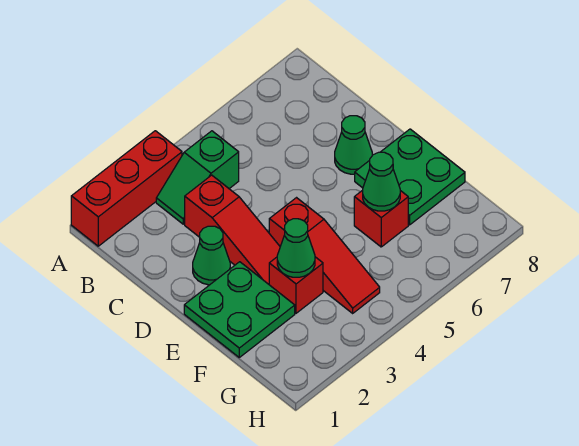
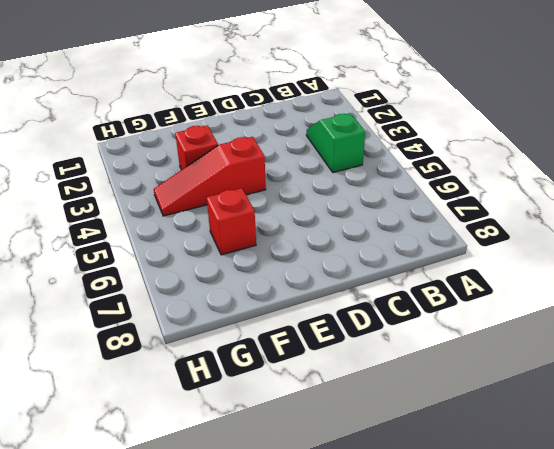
none -> red 1x3 brick [71,131,182,246]
none -> red 1x3 slope [185,175,280,284]
none -> green 1x1 cone [193,226,230,285]

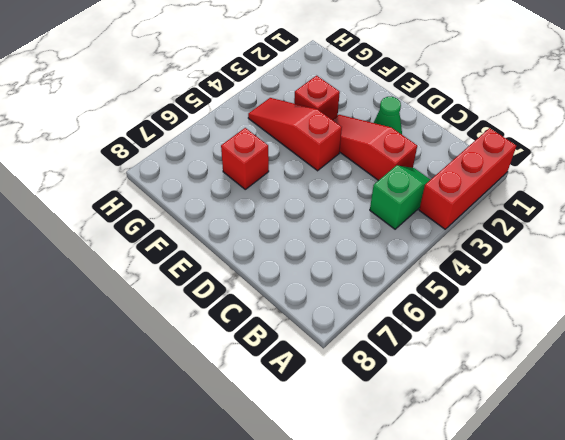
none -> green 1x1 cone [335,116,372,174]
none -> green 2x2 plate [184,262,295,357]
none -> green 2x2 plate [355,129,465,225]

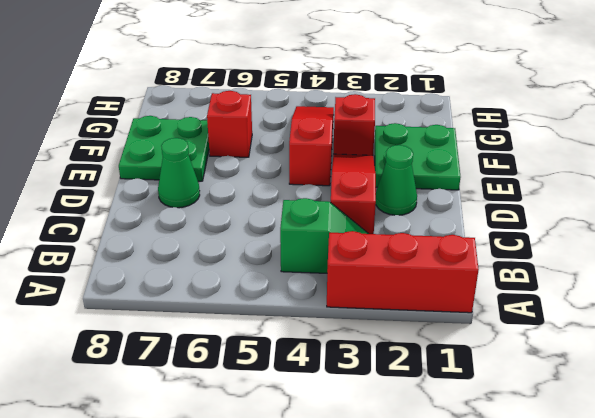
none -> green 1x1 cone [277,219,315,277]
none -> green 1x1 cone [363,152,400,211]

